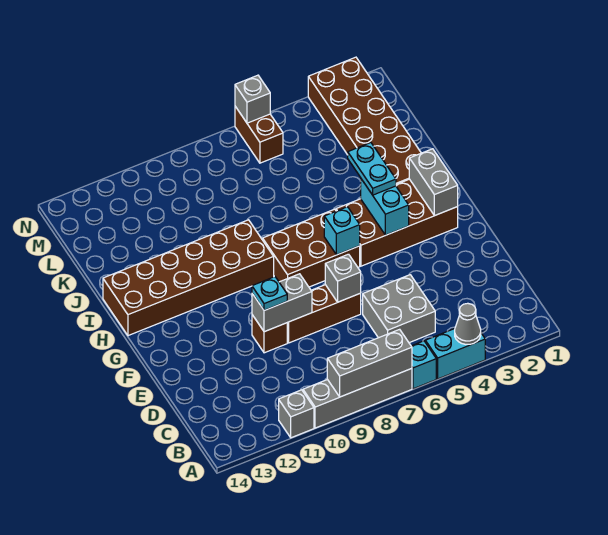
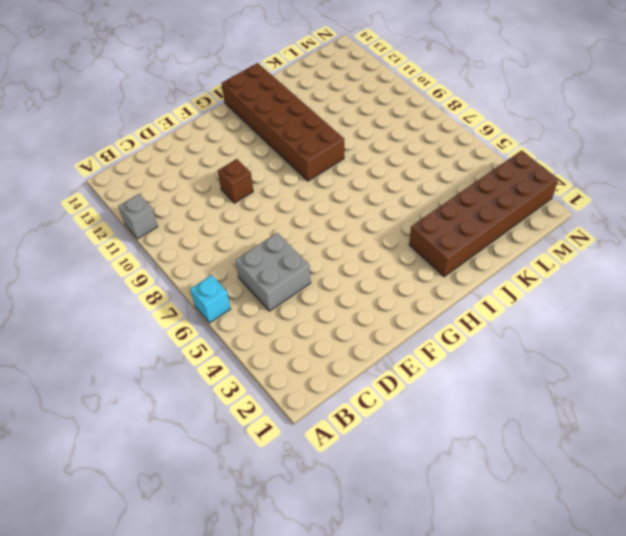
none -> cyan 1x2 brick [425,329,485,379]
none -> grey 1x4 brick [303,368,412,428]
none -> brown 1x3 brick [287,285,361,343]

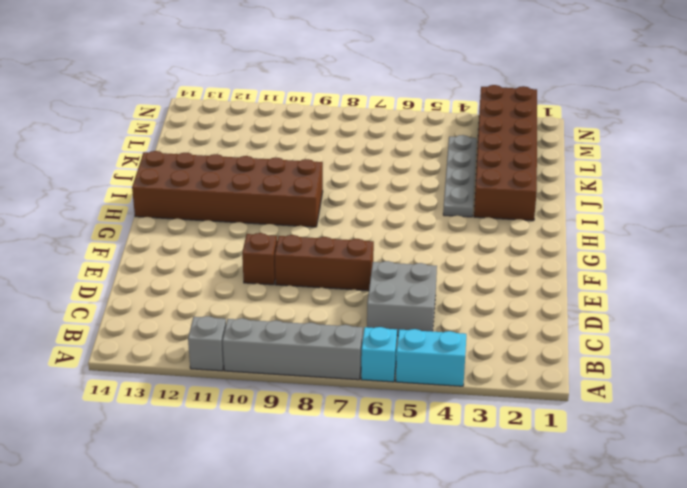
grey 1x4 plate [443,135,477,217] -> none
none -> brown 2x4 brick [336,179,458,266]
none -> brown 2x3 brick [263,209,360,287]
none -> brown 1x2 brick [235,106,283,163]

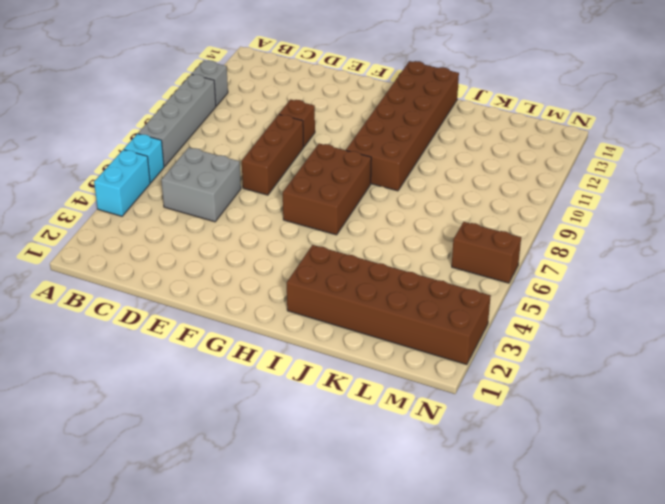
none -> brown 2x4 brick [336,179,458,266]
none -> grey 1x1 cone [455,303,481,344]
none -> grey 1x3 brick [327,329,412,397]

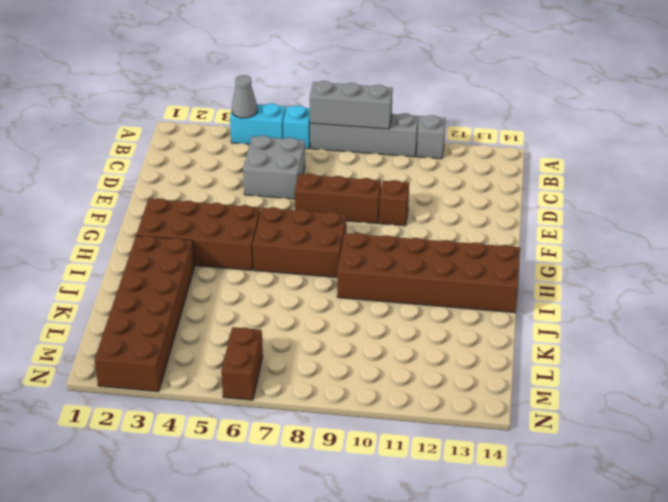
none -> grey 1x1 brick [325,254,361,302]
none -> grey 1x2 brick [252,274,312,332]
none -> grey 1x2 brick [409,149,458,216]

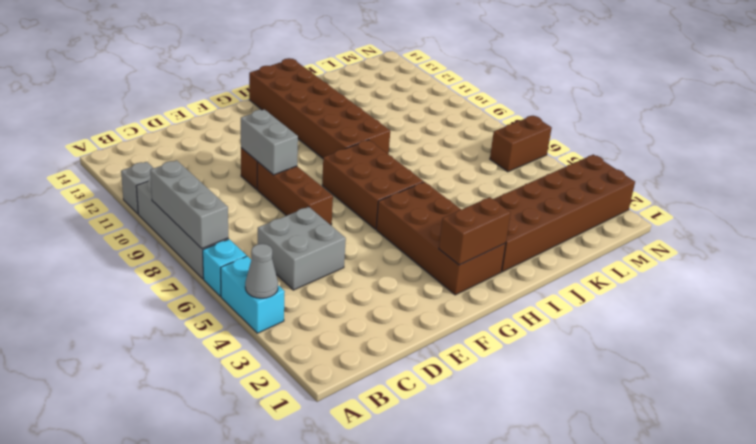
brown 1x2 brick [439,197,511,265] -> grey 1x2 brick [409,149,458,216]
none -> grey 1x1 brick [325,254,361,302]
none -> cyan 1x2 brick [361,179,409,235]
none -> cyan 1x1 brick [324,207,360,255]

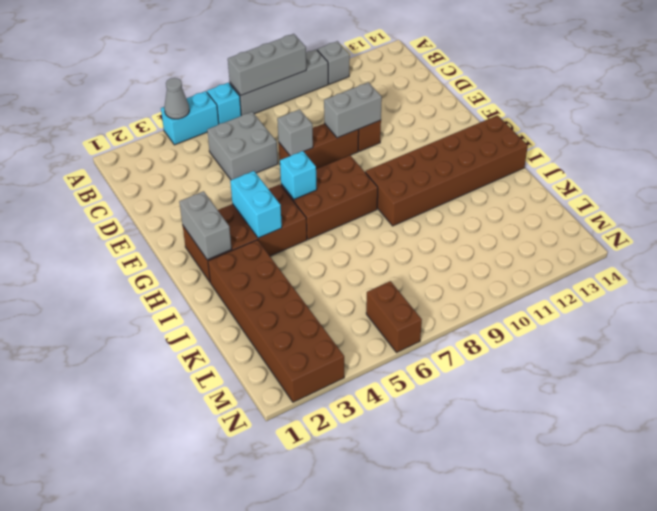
none -> grey 1x1 brick [235,75,270,123]
none -> cyan 1x1 plate [252,277,287,310]
none -> cyan 1x2 plate [348,143,396,195]

